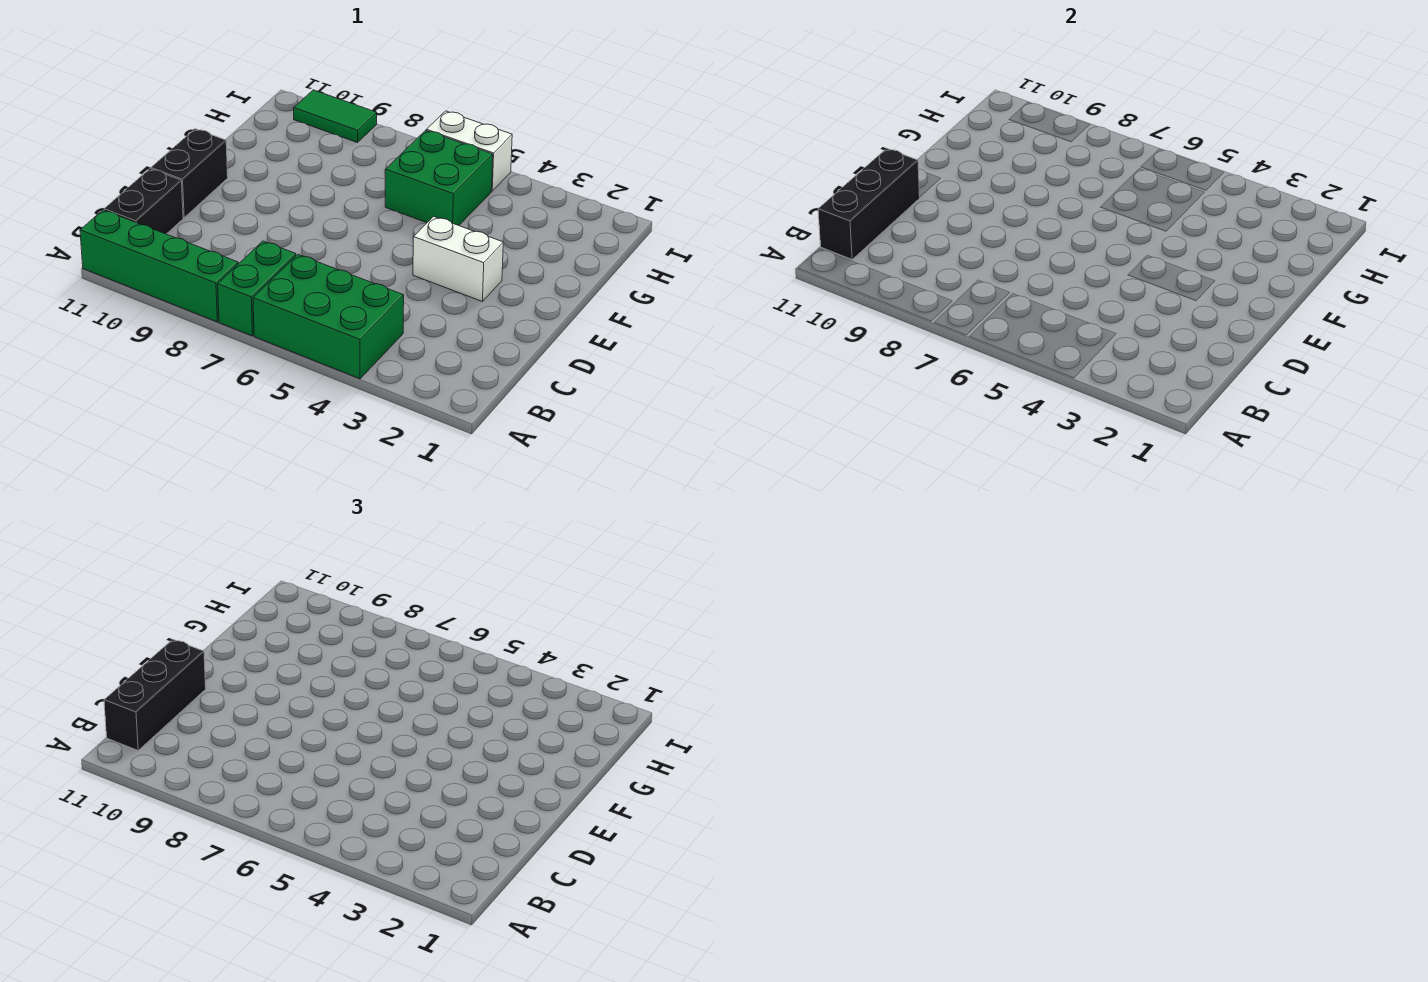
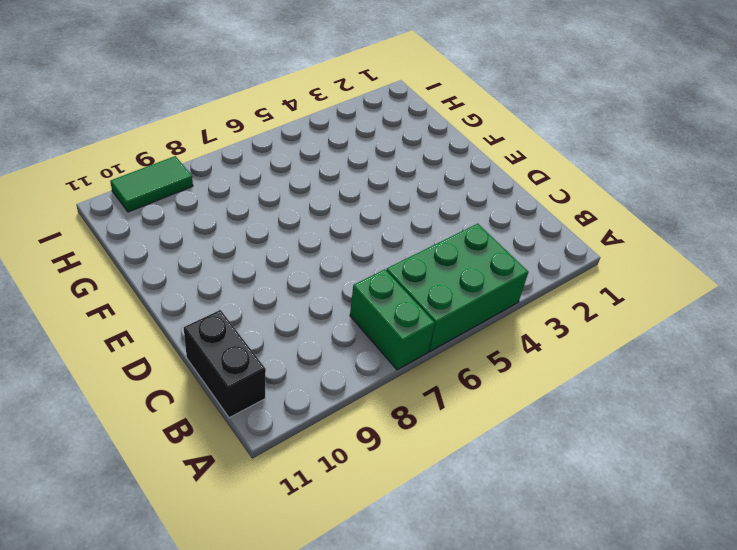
none -> green 1x4 brick [80,210,238,322]
none -> black 1x2 brick [151,129,228,217]

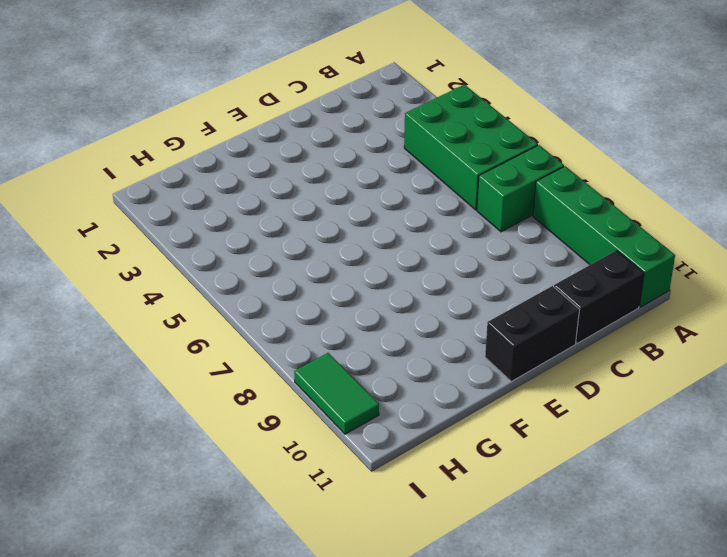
none -> white 1x2 brick [413,216,503,302]
none -> green 2x2 brick [385,130,493,226]

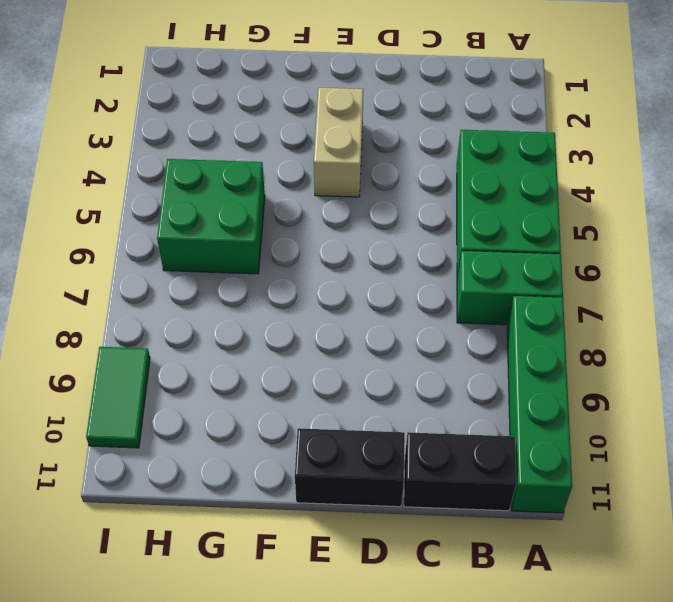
tan 1x2 brick [314,88,363,197] -> white 1x2 brick [413,216,503,302]
none -> white 1x2 brick [426,111,512,191]
none -> black 1x3 brick [818,148,920,259]

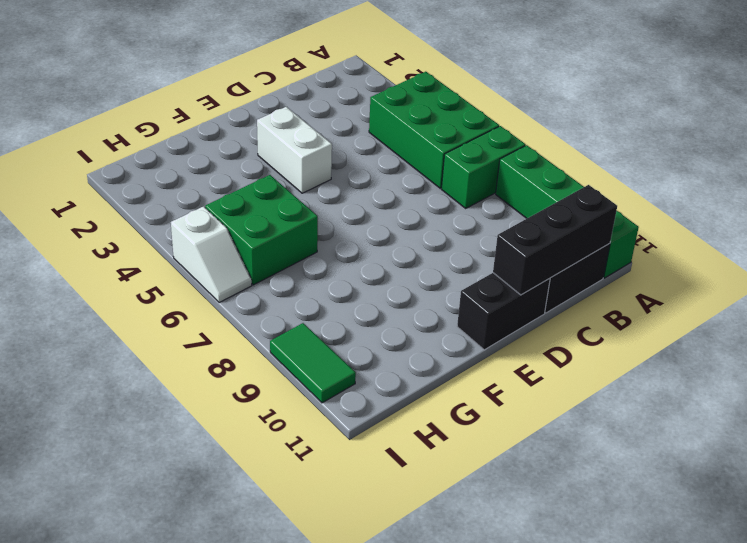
white 1x2 slope [171,207,252,302] -> white 1x2 brick [426,111,512,191]
none -> black 1x3 brick [104,639,206,750]

